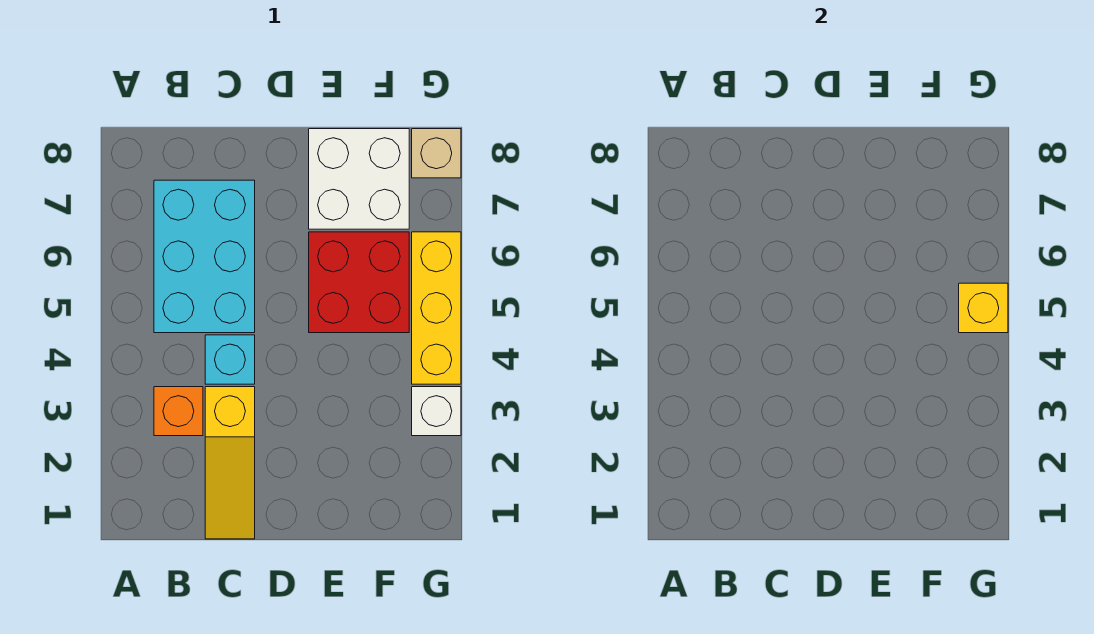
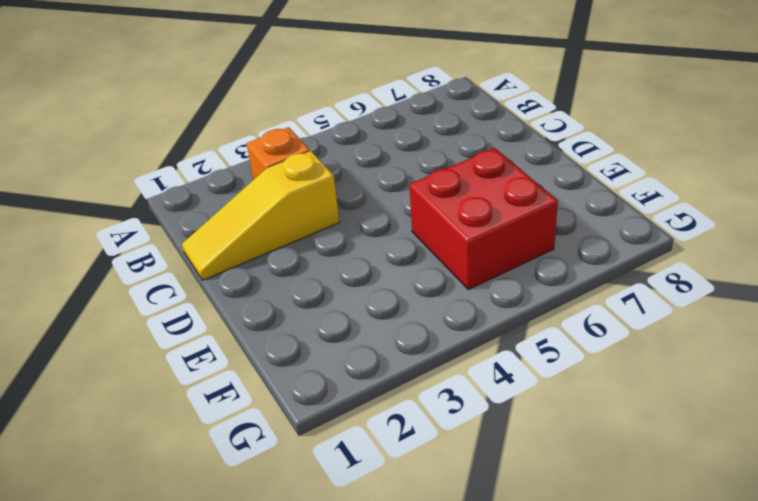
none -> cyan 2x3 brick [154,180,255,333]
none -> cyan 1x1 brick [205,335,255,384]

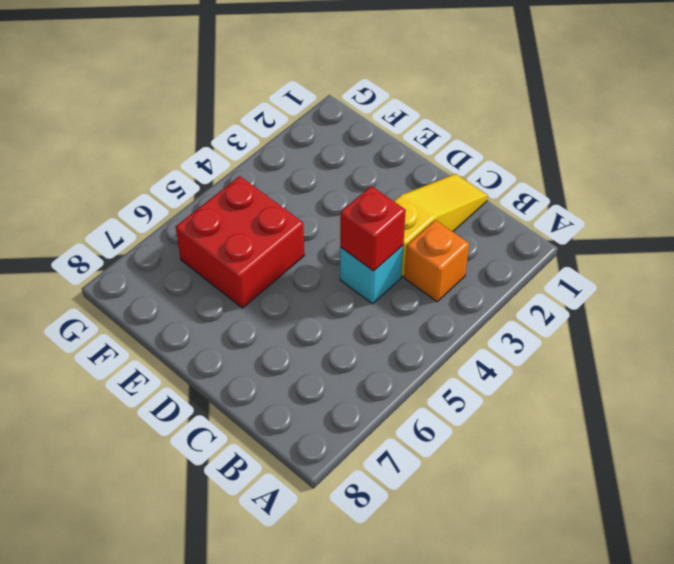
red 1x1 brick [340,186,406,271] -> none
none -> cyan 2x3 brick [154,180,255,333]
none -> white 2x2 brick [309,129,409,229]

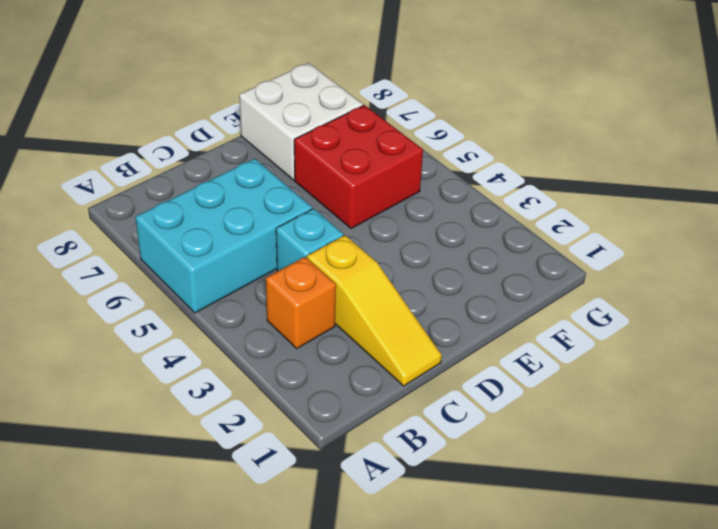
cyan 2x3 brick [136,159,312,313] -> cyan 2x3 brick turned to [154,180,255,333]
none -> white 1x1 brick [412,387,461,436]
none -> yellow 1x3 brick [412,232,461,384]

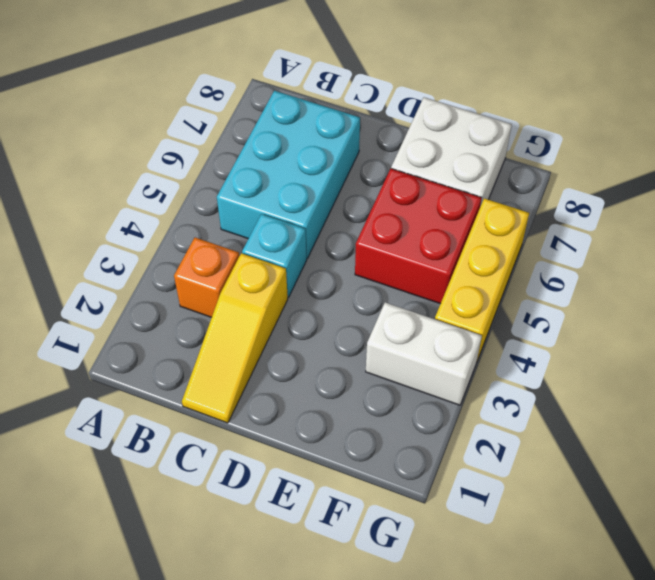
white 1x2 brick [366,302,482,405] -> white 1x1 brick [412,387,461,436]
none -> tan 1x1 brick [412,129,461,178]
none -> yellow 1x1 brick [959,283,1008,333]

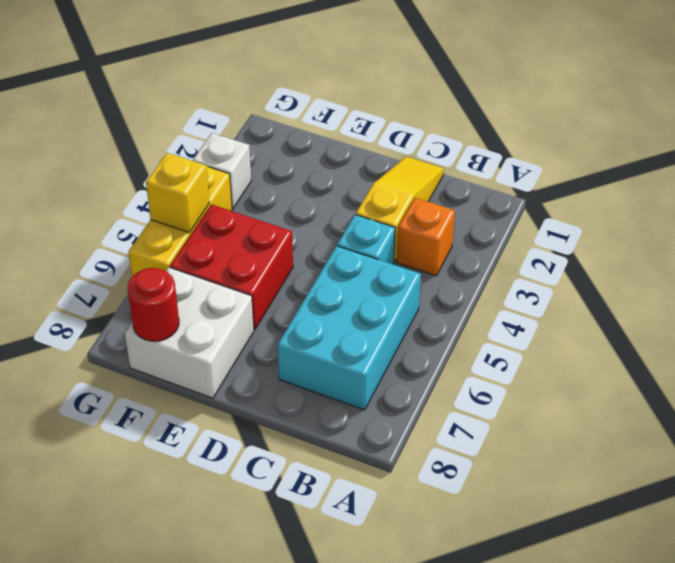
red 1x1 round brick [128,268,179,341] -> none
none -> tan 1x1 brick [412,129,461,178]

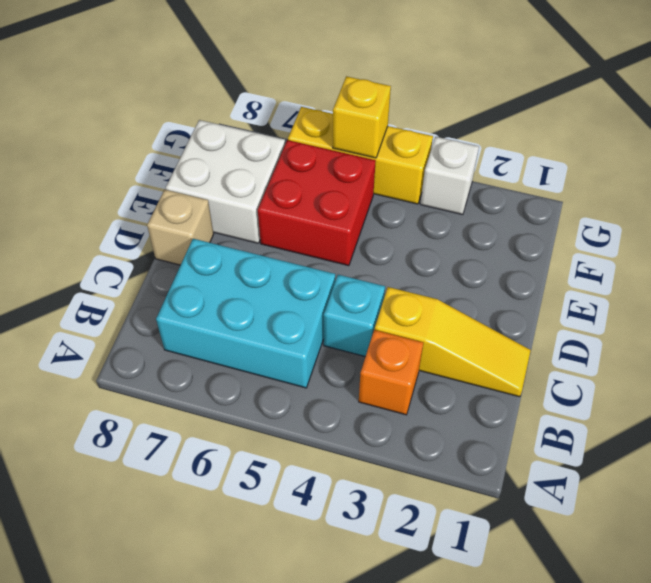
tan 1x1 brick [147,190,214,265] -> tan 1x1 brick moved to [412,129,461,178]

